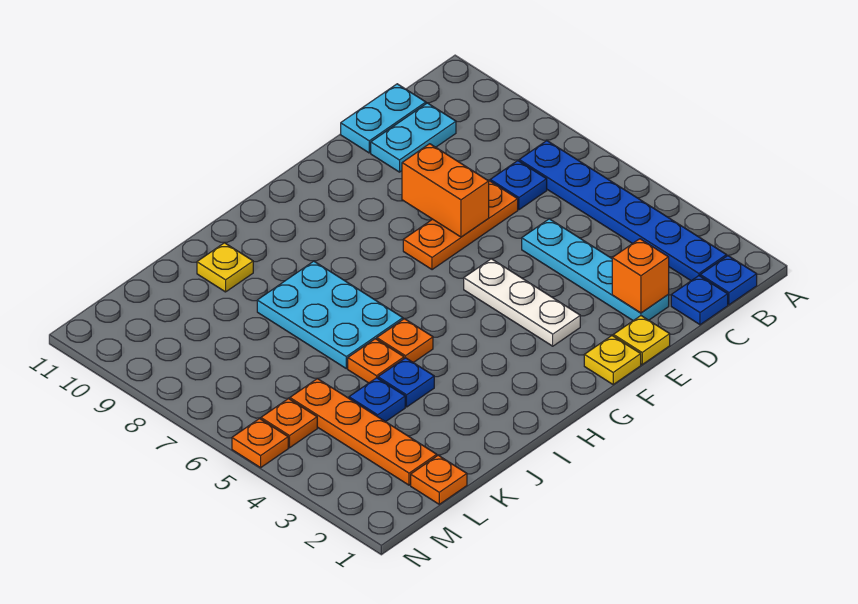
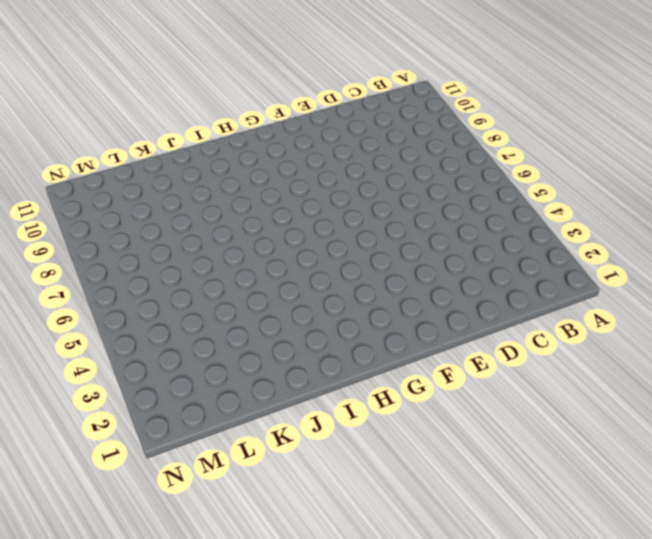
none -> blue 1x1 plate [700,256,757,305]
none -> blue 1x6 plate [519,141,727,281]
none -> blue 1x1 plate [671,276,728,325]

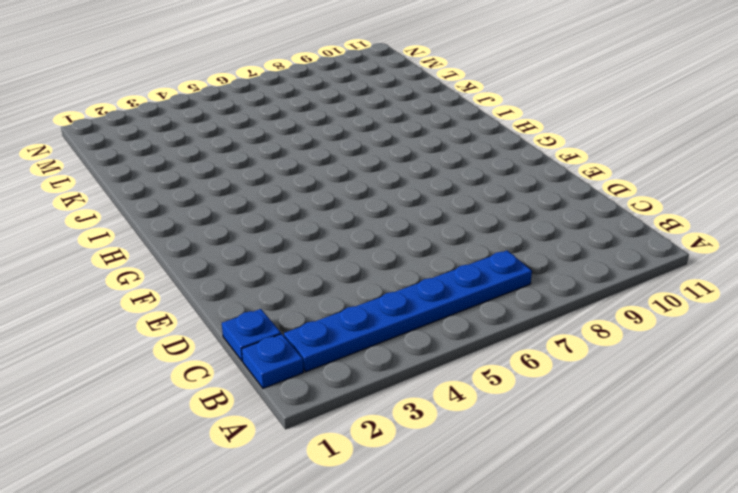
none -> blue 1x1 plate [490,161,547,210]
none -> cyan 1x2 plate [371,103,456,172]
none -> cyan 1x2 plate [341,84,426,153]

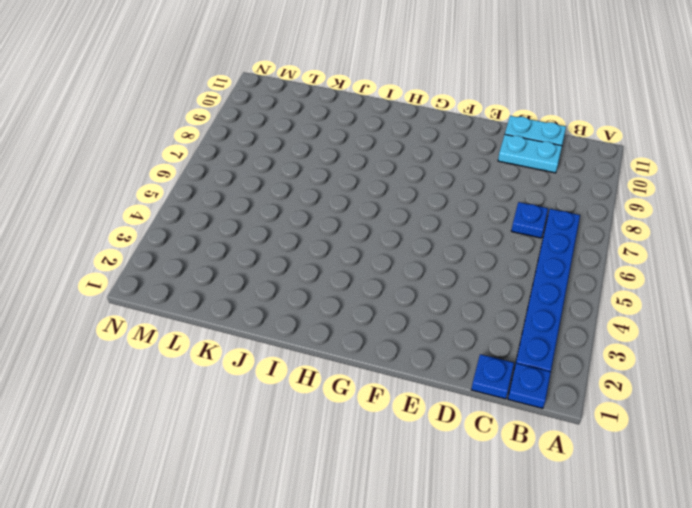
none -> cyan 1x4 plate [522,219,669,321]
none -> orange 1x3 plate [403,181,518,270]
none -> yellow 1x1 plate [613,316,670,365]

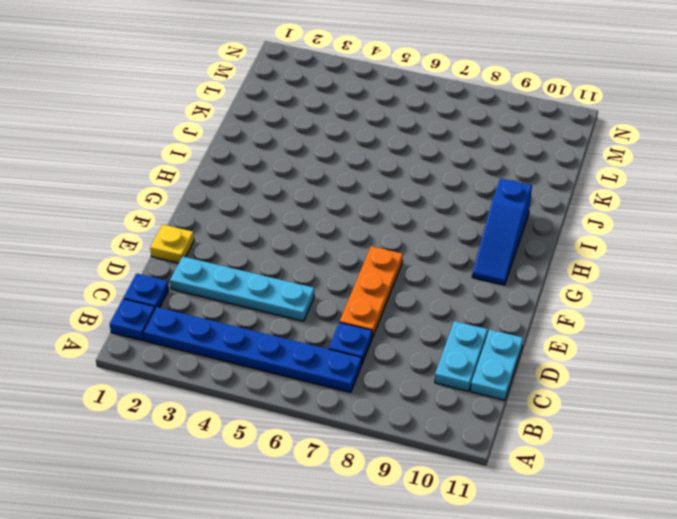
blue 1x3 slope [472,178,532,285] -> none
none -> yellow 1x1 plate [584,336,641,384]
none -> white 1x3 plate [464,259,580,346]
none -> orange 1x1 plate [377,319,433,363]

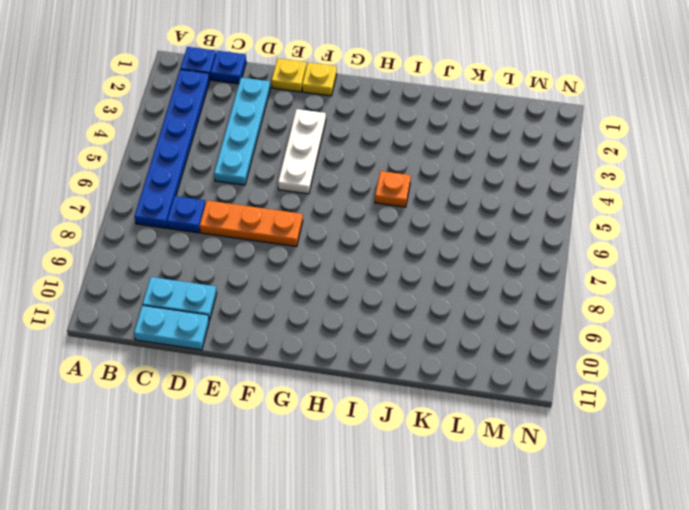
none -> cyan 2x3 plate [257,261,403,369]
none -> blue 1x1 plate [378,358,434,407]
none -> orange 1x1 plate [348,339,404,383]

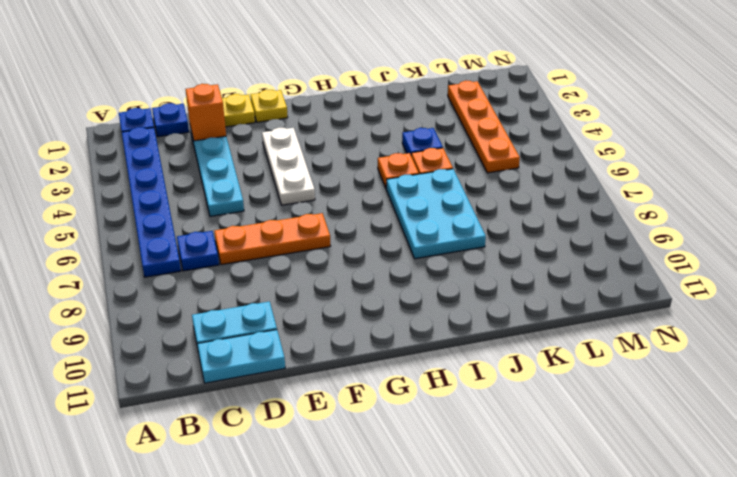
none -> yellow 1x1 plate [197,243,253,292]
none -> blue 1x1 plate [349,378,405,422]
none -> orange 1x1 plate [411,455,467,504]

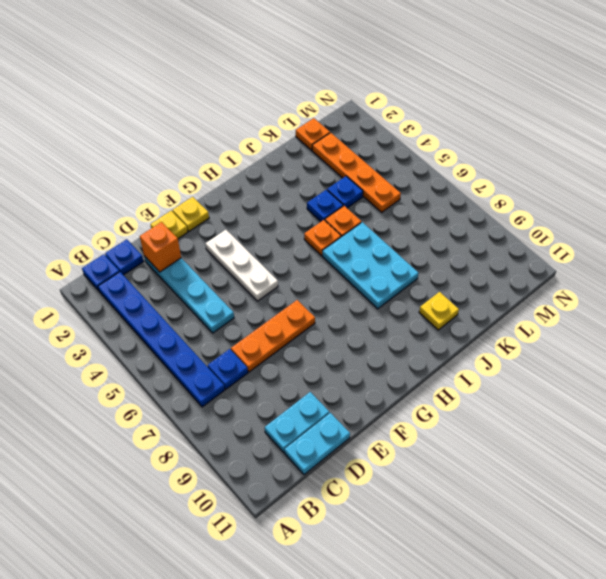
none -> orange 1x1 plate [261,398,317,448]
none -> orange 1x1 plate [232,419,288,468]
none -> orange 1x2 brick [402,144,489,237]

